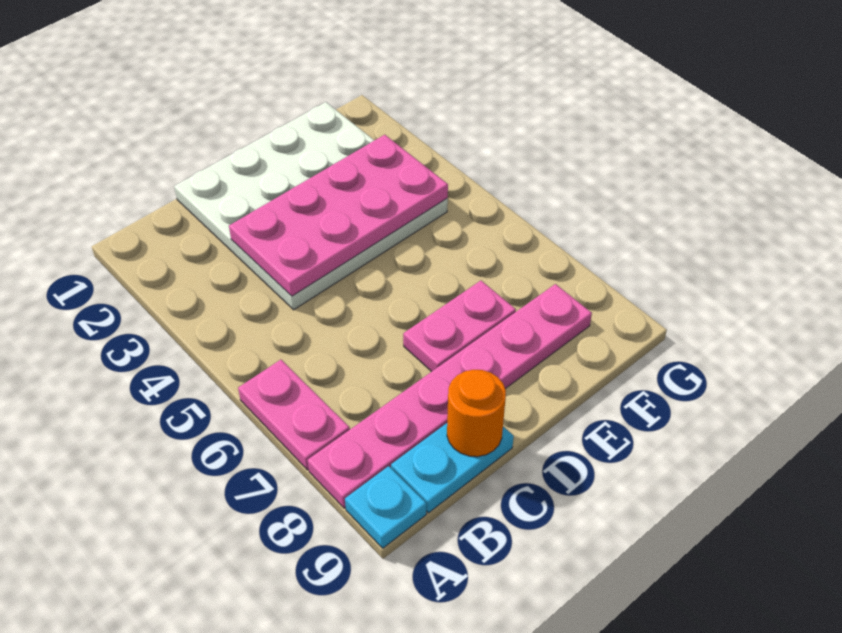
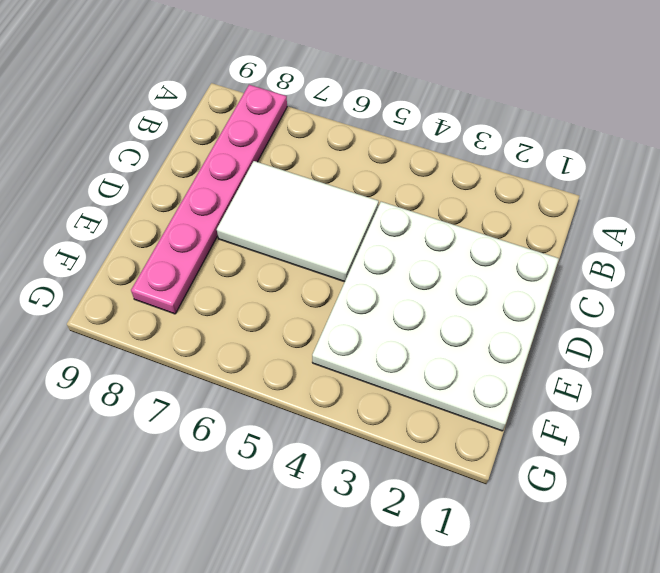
white 2x3 tile [217,161,379,282] -> pink 1x2 plate [403,281,516,372]
none -> pink 1x2 plate [238,360,350,470]
none -> cyan 1x1 plate [345,466,426,548]

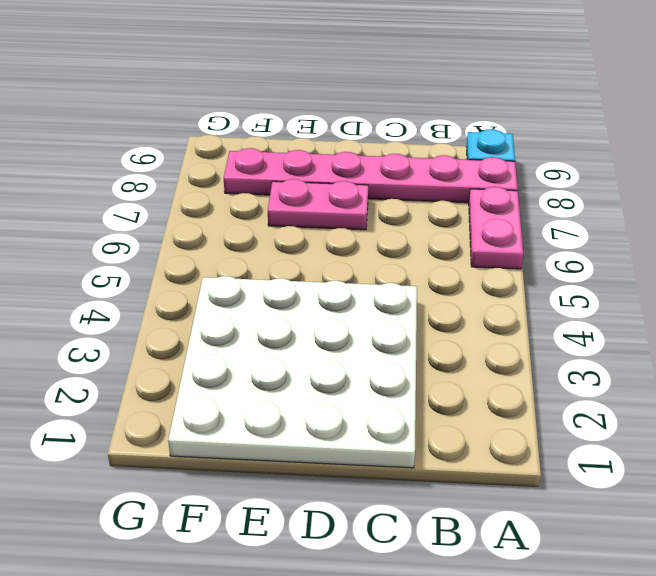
none -> cyan 1x2 plate [391,423,514,513]
none -> pink 2x4 plate [229,135,448,296]

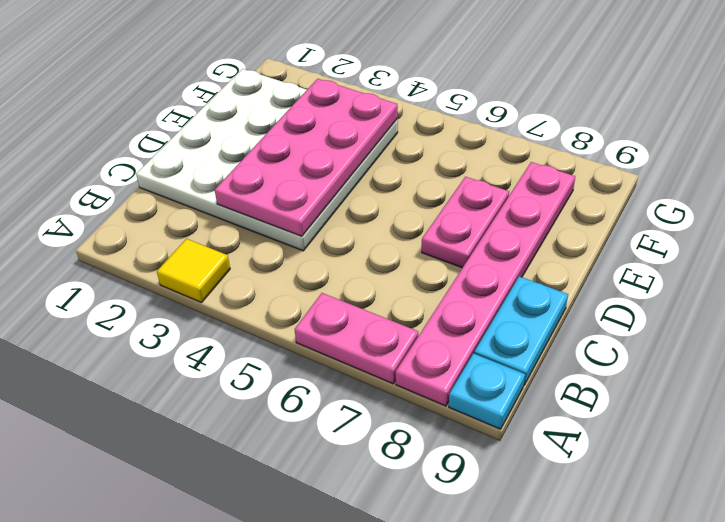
yellow 1x1 tile [157,239,230,303] -> none
none -> orange 1x1 round brick [447,370,506,457]

